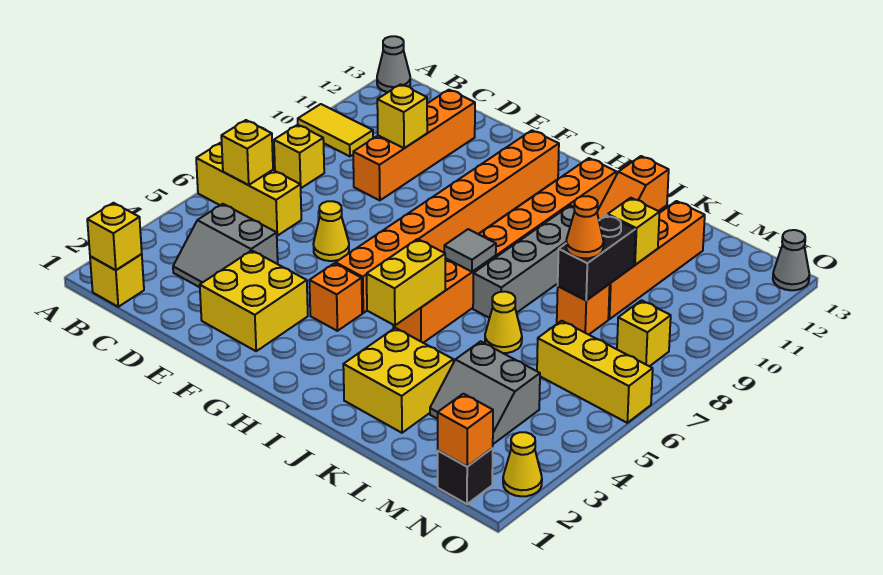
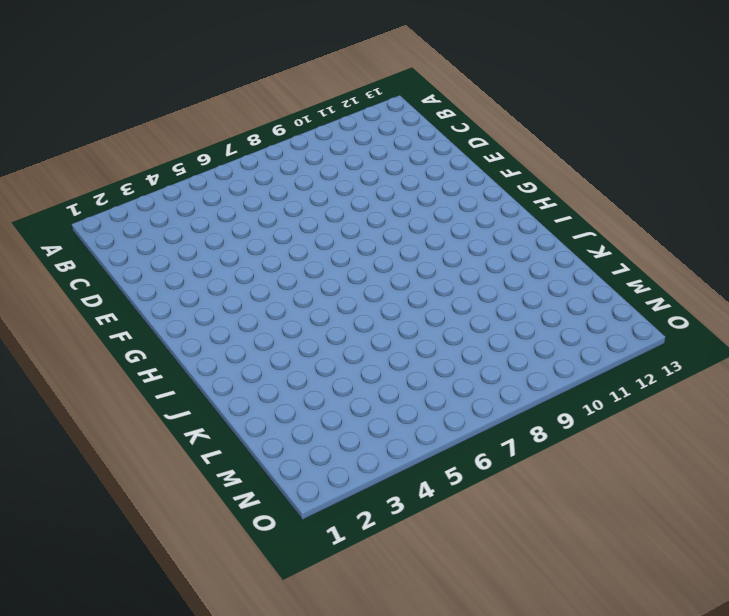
none -> yellow 1x3 brick [196,143,301,236]
none -> yellow 1x2 tile [298,104,373,156]
none -> grey 1x1 cone [377,36,410,92]
none -> yellow 1x1 brick [90,254,144,307]

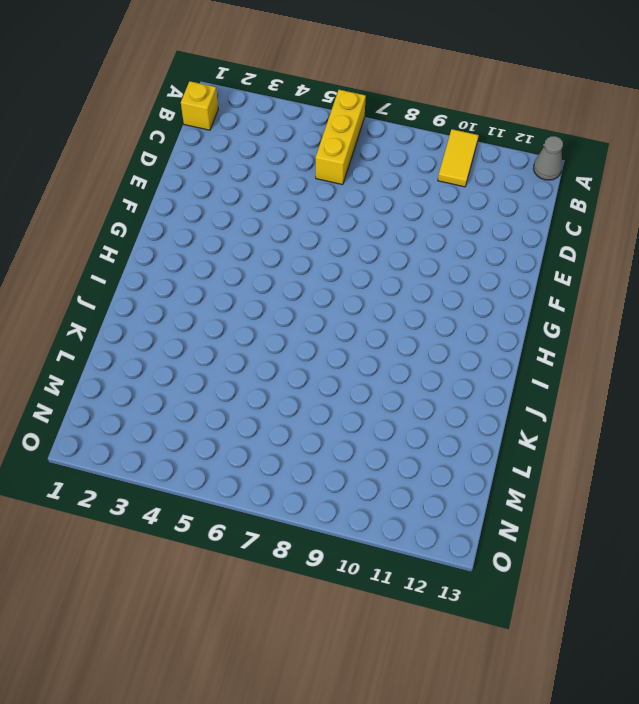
none -> yellow 1x1 brick [274,125,324,188]
none -> grey 2x2 slope [173,204,278,287]
none -> orange 1x4 brick [353,90,475,200]
none -> yellow 2x2 brick [200,251,308,351]

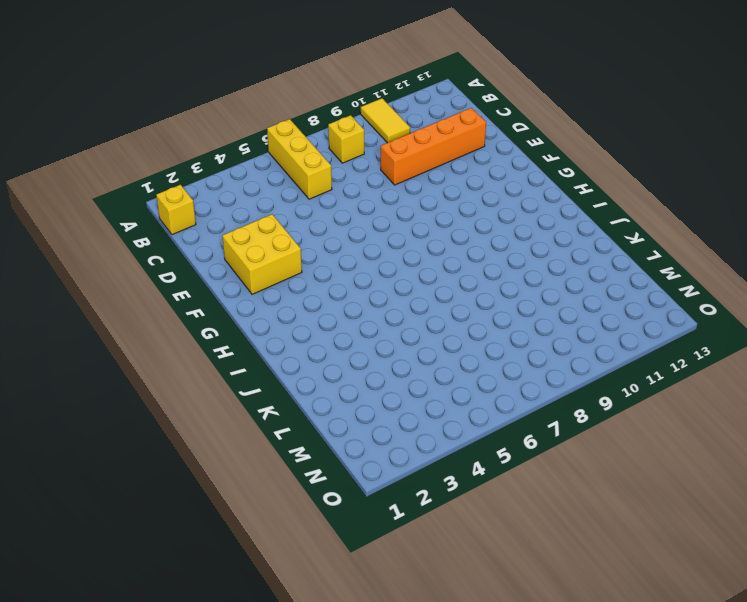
none -> grey 1x1 cone [377,36,410,92]
none -> grey 2x2 slope [173,204,278,287]
none -> yellow 1x1 cone [313,201,349,261]
none -> orange 1x1 brick [309,263,362,331]

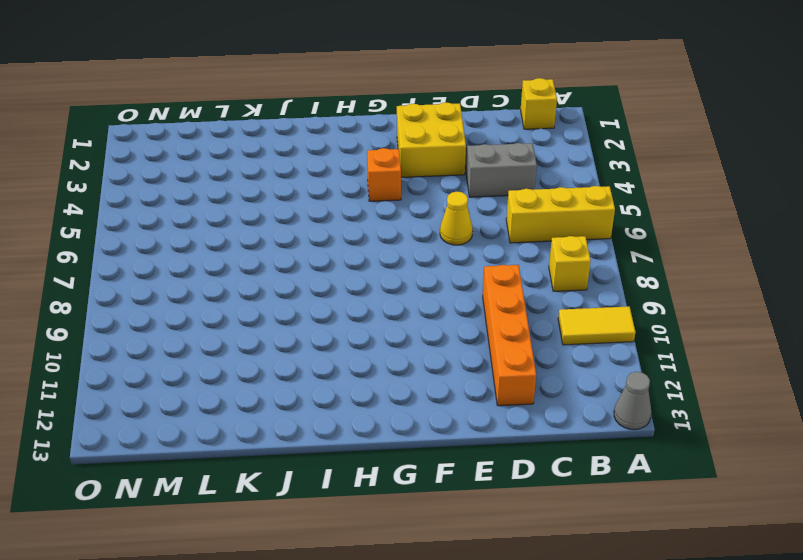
none -> orange 1x8 brick [336,130,559,313]
none -> orange 1x8 brick [393,158,616,343]
none -> yellow 2x2 brick [343,328,453,433]
none -> grey 1x4 brick [473,205,575,318]

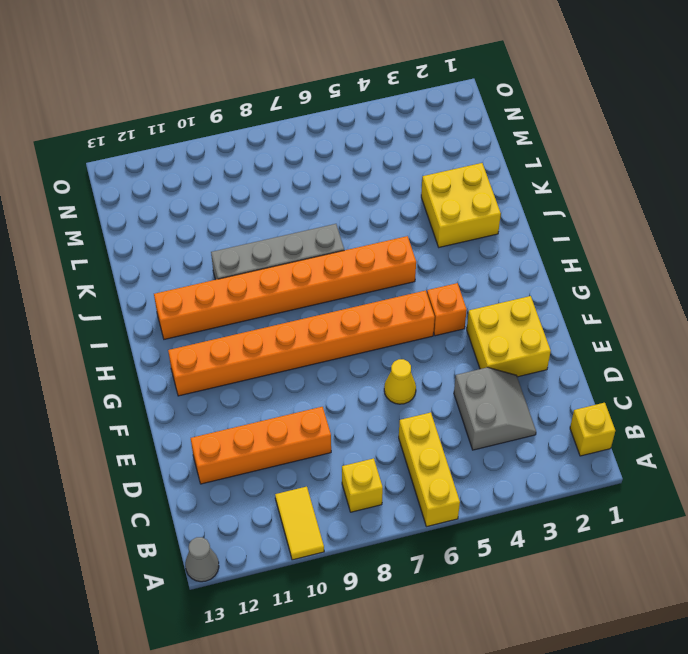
none -> orange 1x2 slope [597,156,669,220]
none -> yellow 1x1 cone [485,292,522,353]
none -> grey 2x2 slope [430,341,540,444]
none -> orange 1x1 brick [557,284,610,335]

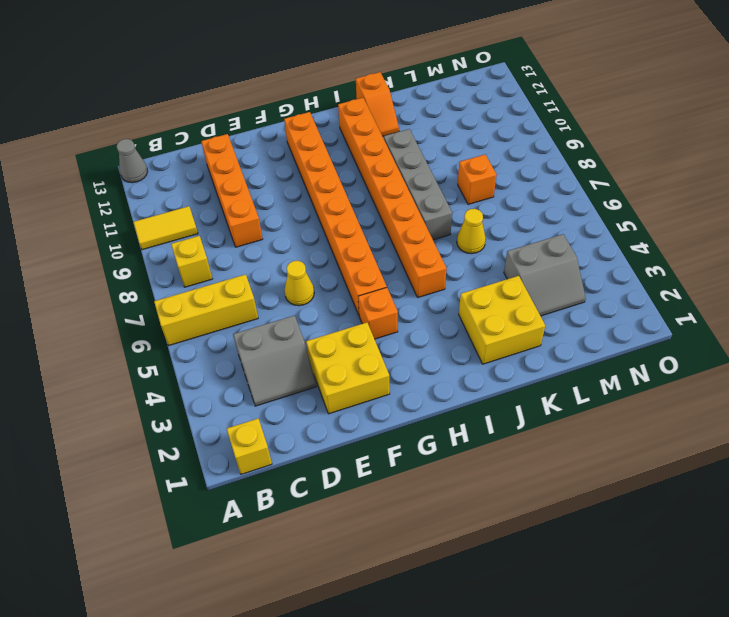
none -> orange 1x4 brick [608,201,705,319]
none -> yellow 1x3 brick [537,321,653,423]
none -> black 1x1 brick [438,448,493,504]
none -> yellow 1x1 brick [617,300,671,366]

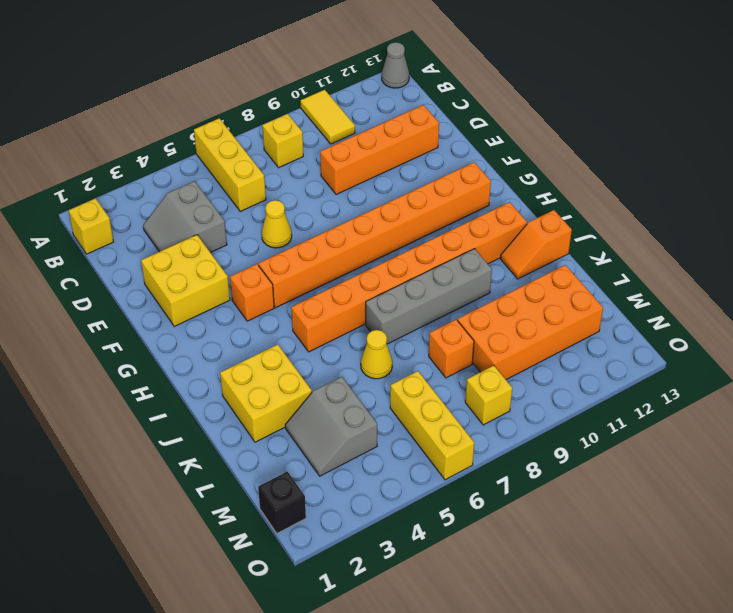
orange 2x4 brick [458,265,603,380] -> orange 1x4 brick [608,201,705,319]
none -> yellow 1x1 cone [503,432,542,496]
none -> grey 1x1 cone [773,230,809,290]
none -> yellow 1x1 brick [87,203,142,270]
none -> yellow 1x1 brick [221,120,273,185]

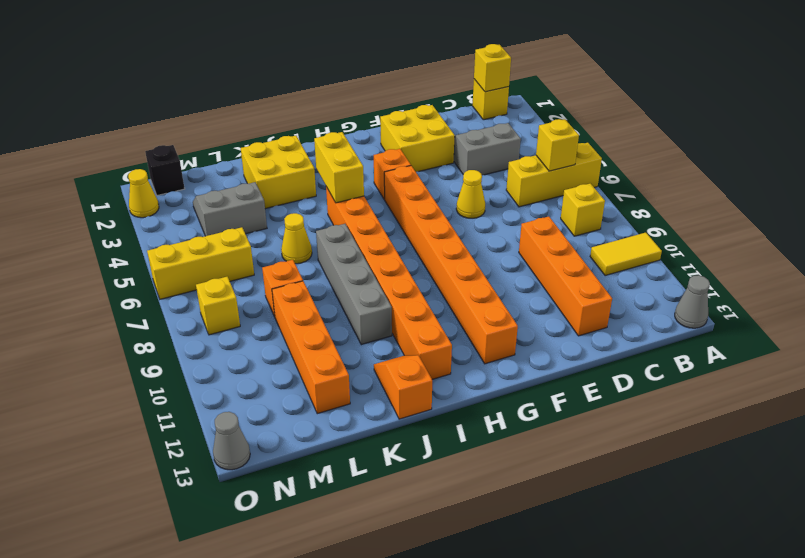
none -> yellow 1x1 brick [377,84,427,148]
none -> grey 1x1 tile [444,229,496,272]
none -> black 1x2 brick [558,215,635,300]
none -> yellow 1x1 brick [608,198,659,265]

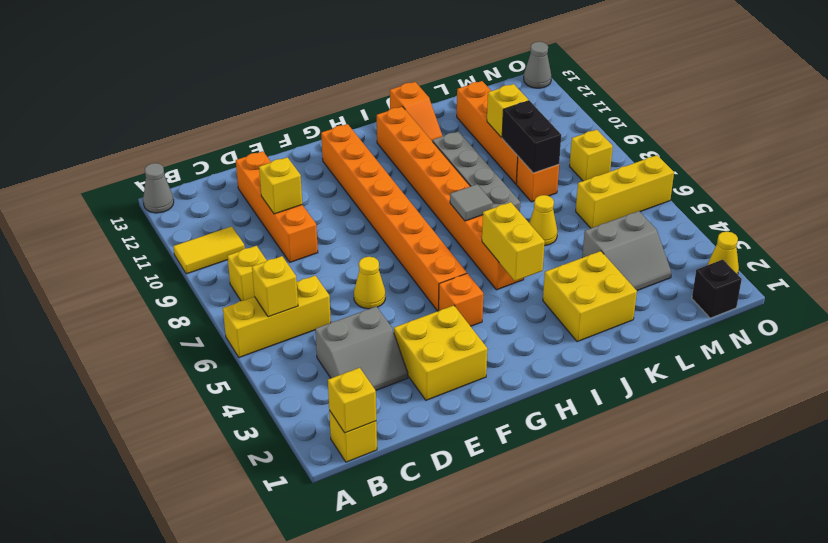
none -> orange 1x1 brick [438,394,493,466]
none -> orange 1x1 cone [566,196,604,258]

